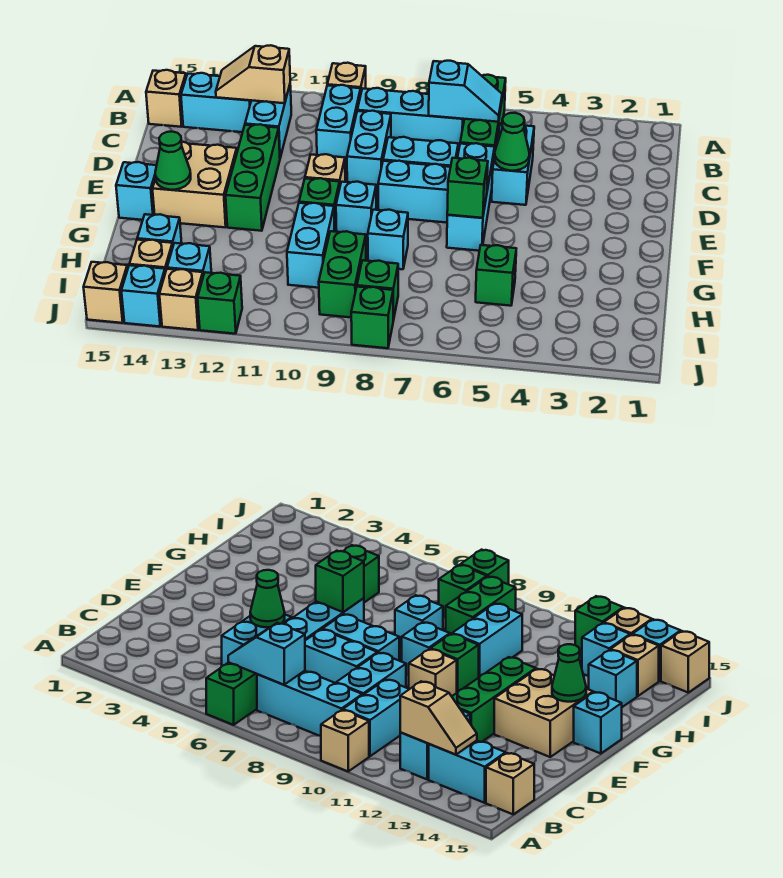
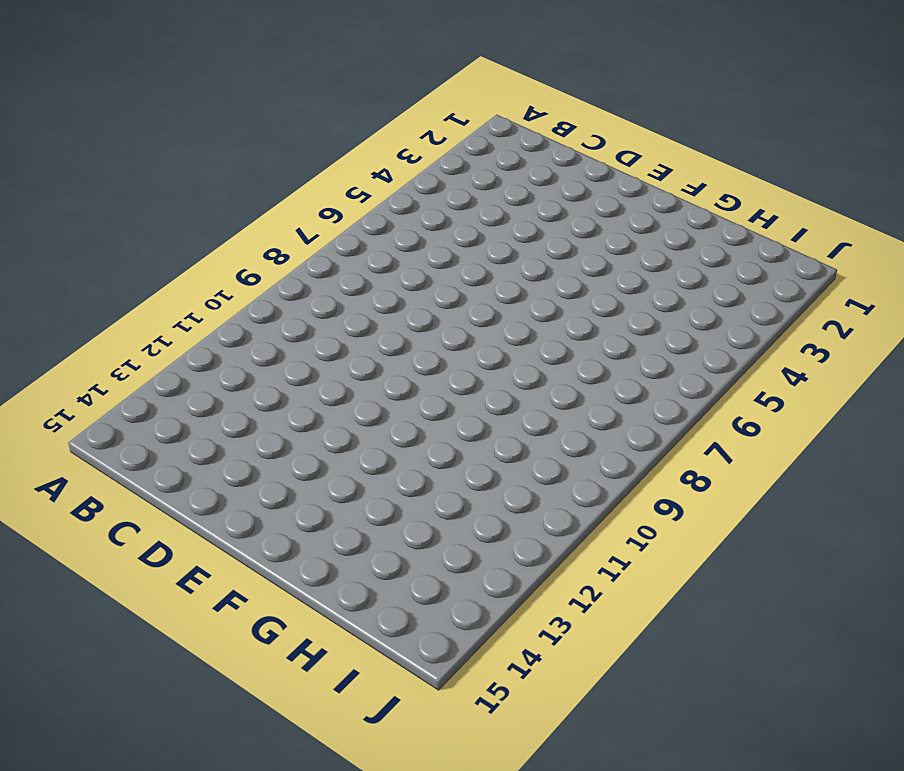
none -> green 1x3 brick [460,75,506,158]
none -> tan 1x1 brick [327,63,366,92]
none -> cyan 1x3 brick [357,88,464,151]
none -> cyan 1x2 brick [316,85,361,165]

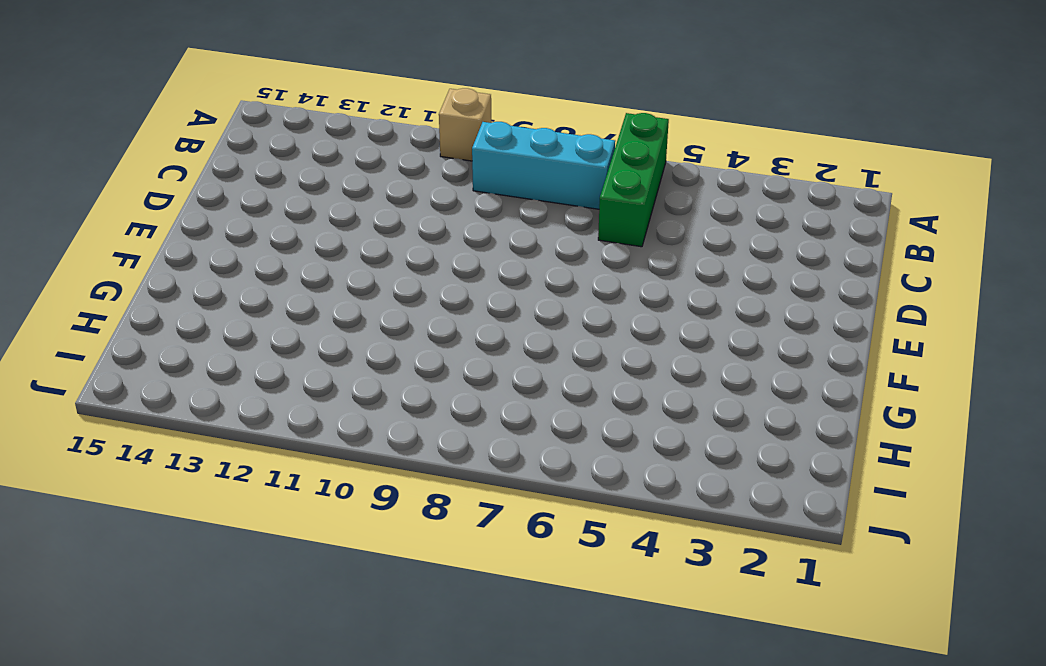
none -> cyan 1x2 brick [316,85,361,165]
none -> cyan 1x2 brick [245,85,291,158]
none -> cyan 1x2 brick [181,73,251,132]
none -> tan 1x1 brick [146,70,186,127]

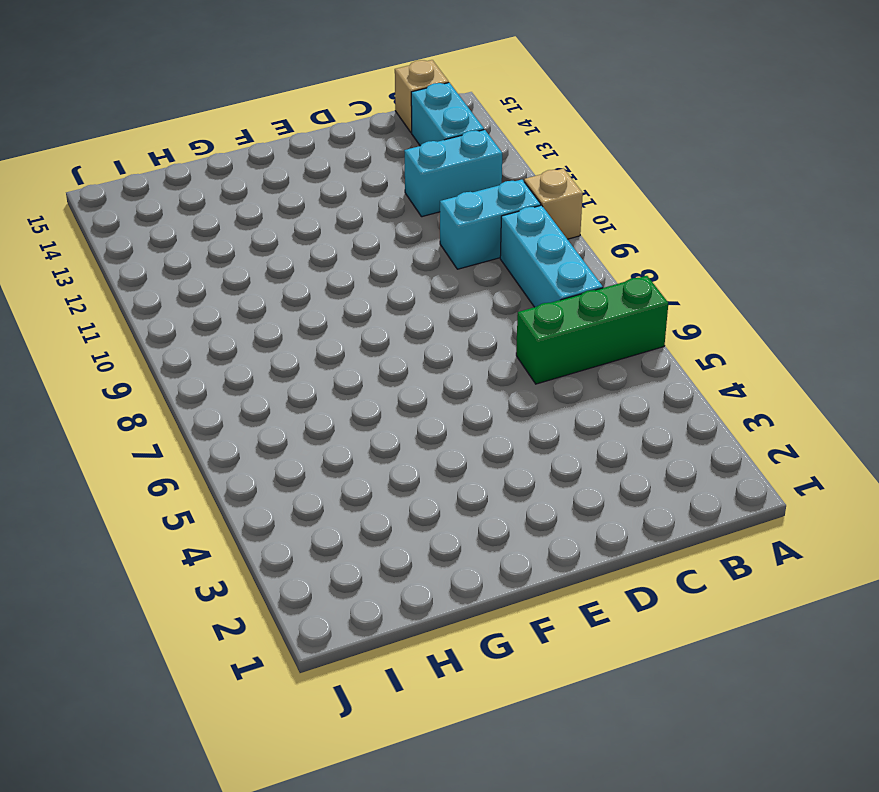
none -> cyan 1x2 brick [492,123,534,205]
none -> cyan 1x2 brick [347,111,391,192]
none -> cyan 1x3 brick [447,143,495,251]
none -> cyan 1x2 brick [383,137,458,167]

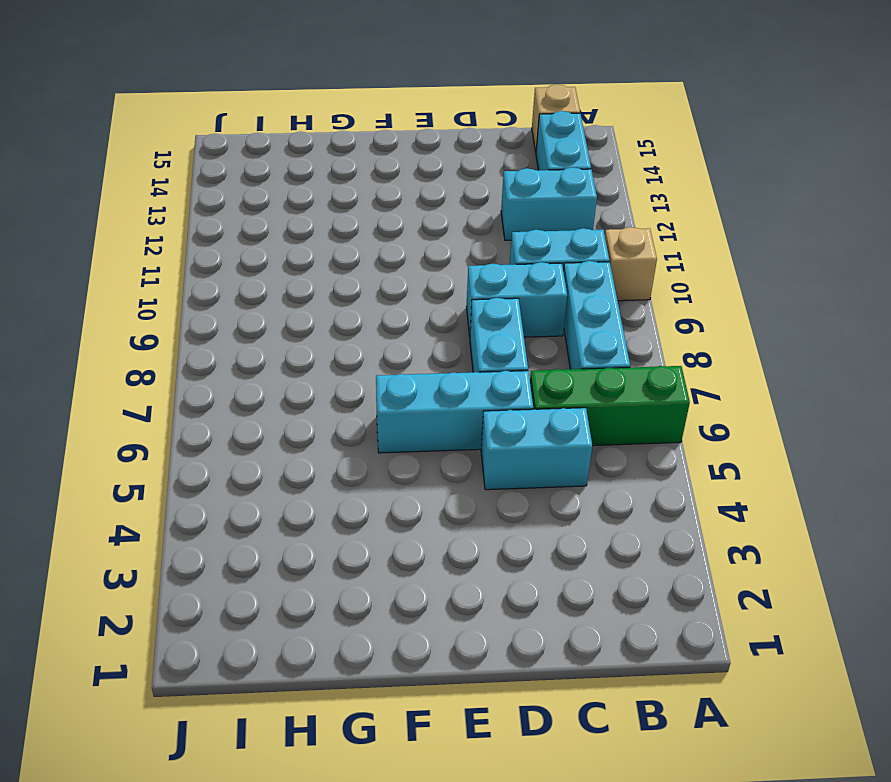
none -> green 1x3 brick [226,124,280,231]
none -> cyan 1x2 brick [378,161,451,223]
none -> tan 1x1 brick [305,154,345,185]
none -> tan 2x2 brick [152,142,237,227]

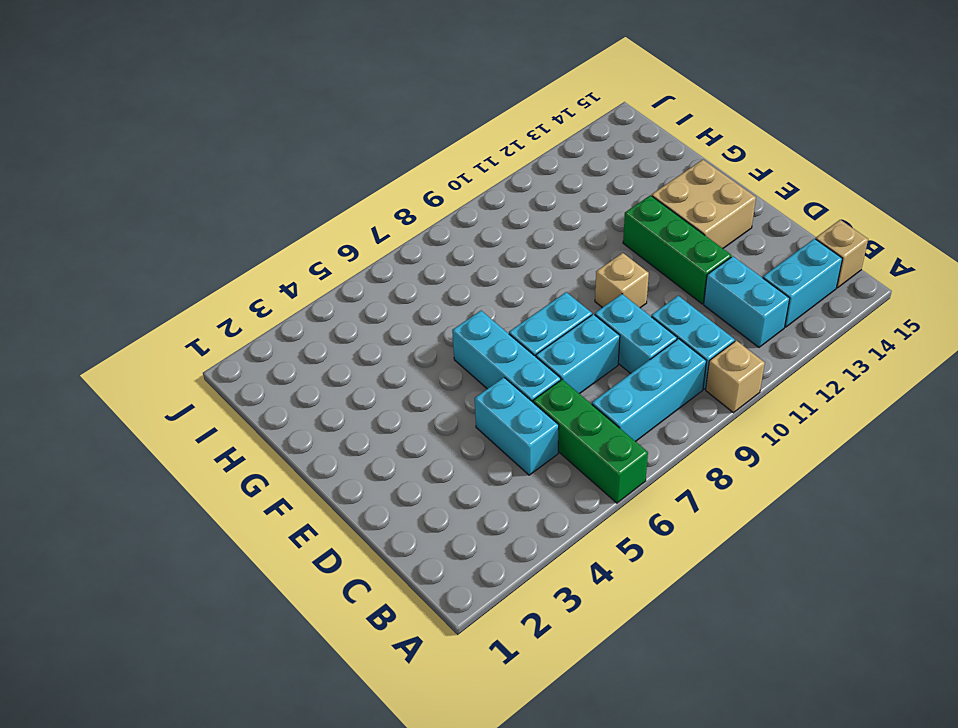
none -> cyan 1x1 brick [336,182,376,240]
none -> green 1x1 brick [299,178,340,232]
none -> cyan 1x1 brick [116,162,157,220]
none -> cyan 1x1 brick [368,210,408,269]

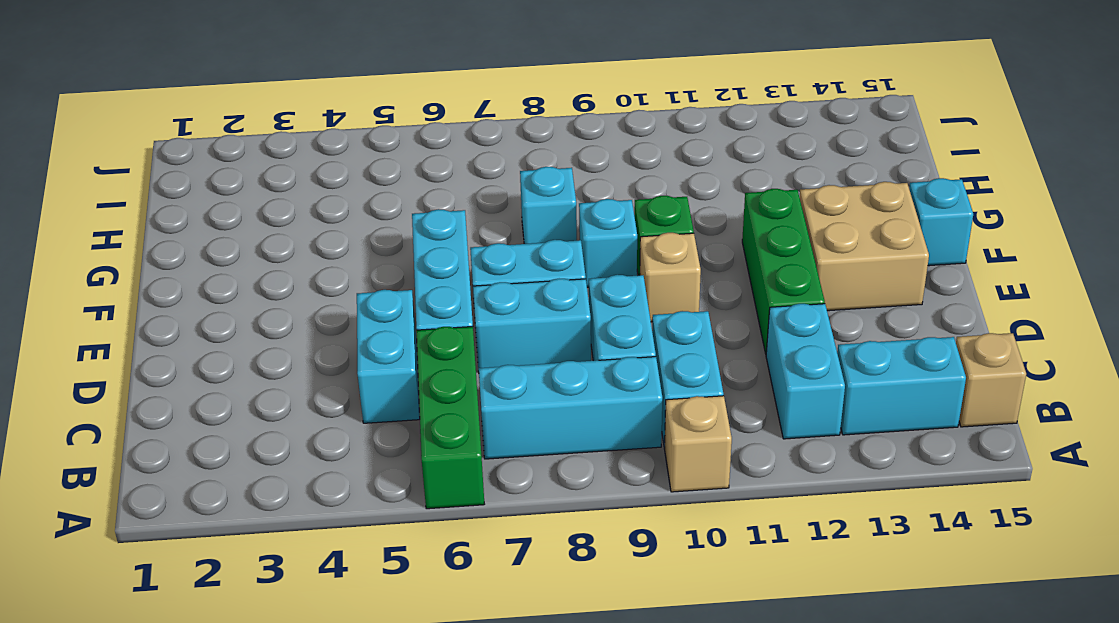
none -> cyan 1x2 brick [287,203,334,288]
none -> green 1x1 brick [476,245,516,306]
none -> green 1x2 brick [319,231,366,317]
none -> cyan 1x1 brick [137,214,182,245]

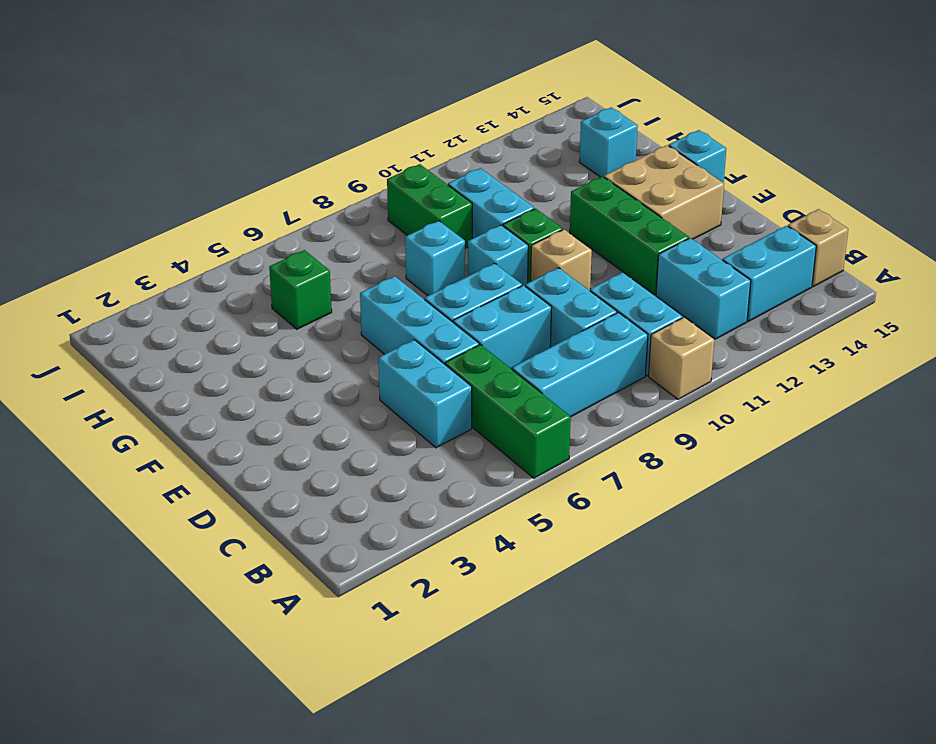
none -> green 1x1 brick [357,260,398,321]
none -> cyan 1x1 brick [167,243,211,276]
none -> tan 1x1 brick [129,240,173,273]
none -> green 1x1 brick [351,287,393,348]

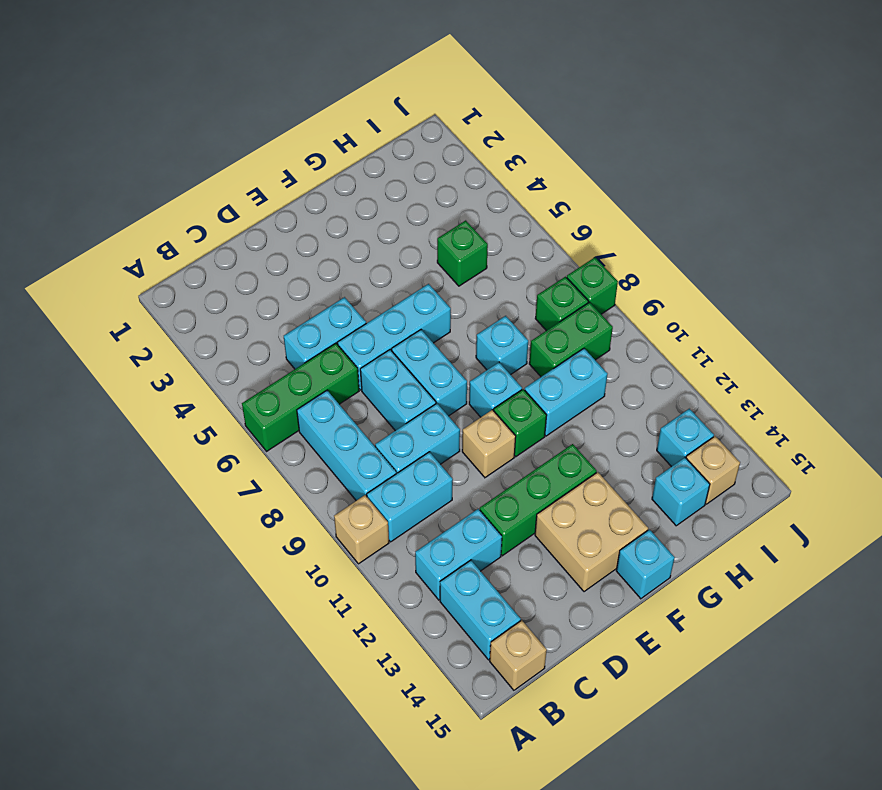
none -> green 1x1 brick [198,272,242,334]
none -> tan 1x1 brick [159,269,203,330]
none -> cyan 1x1 brick [121,265,165,327]
none -> tan 1x1 brick [84,262,128,323]

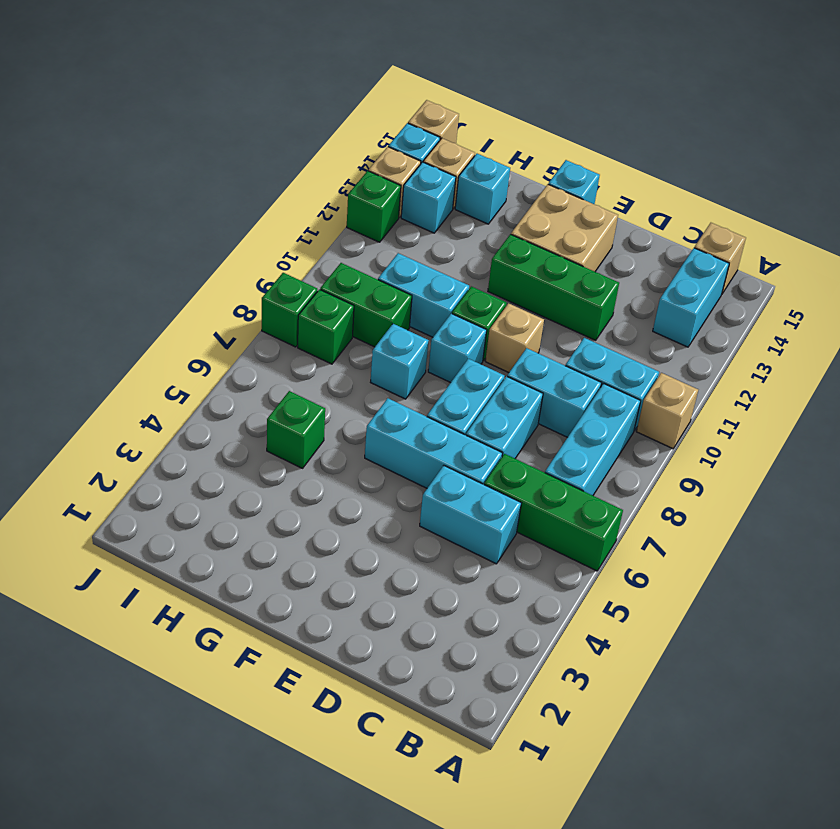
none -> cyan 1x2 brick [245,85,291,158]
none -> cyan 1x2 slope [429,61,502,122]
none -> tan 1x2 slope [216,45,290,103]
none -> green 1x1 cone [494,113,529,171]

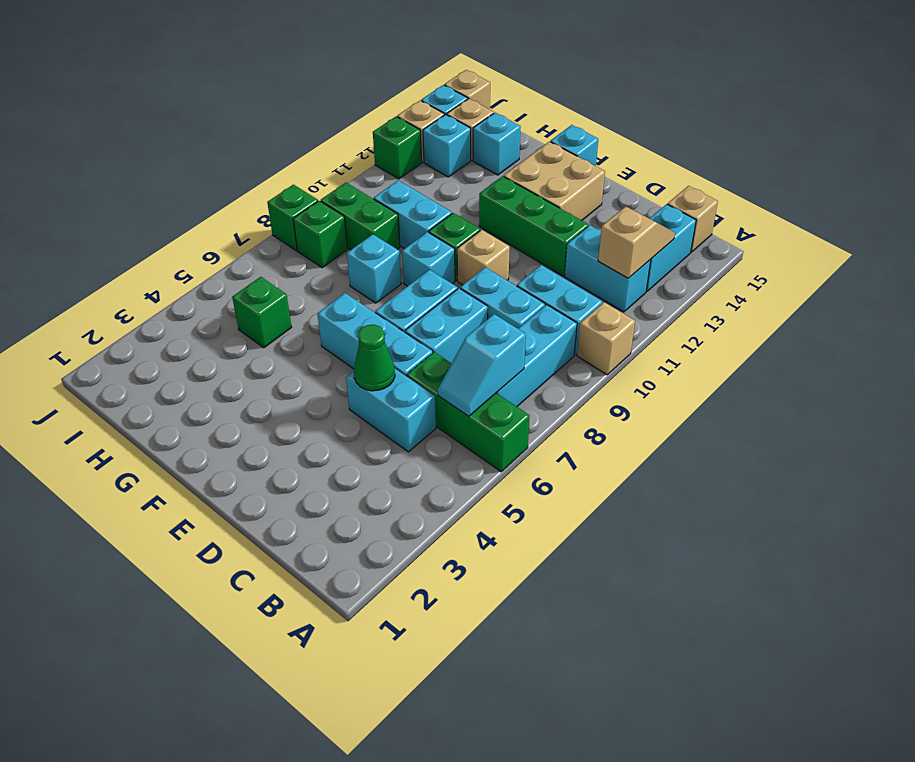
none -> green 1x1 brick [447,158,488,218]
none -> green 1x1 cone [155,132,191,190]

